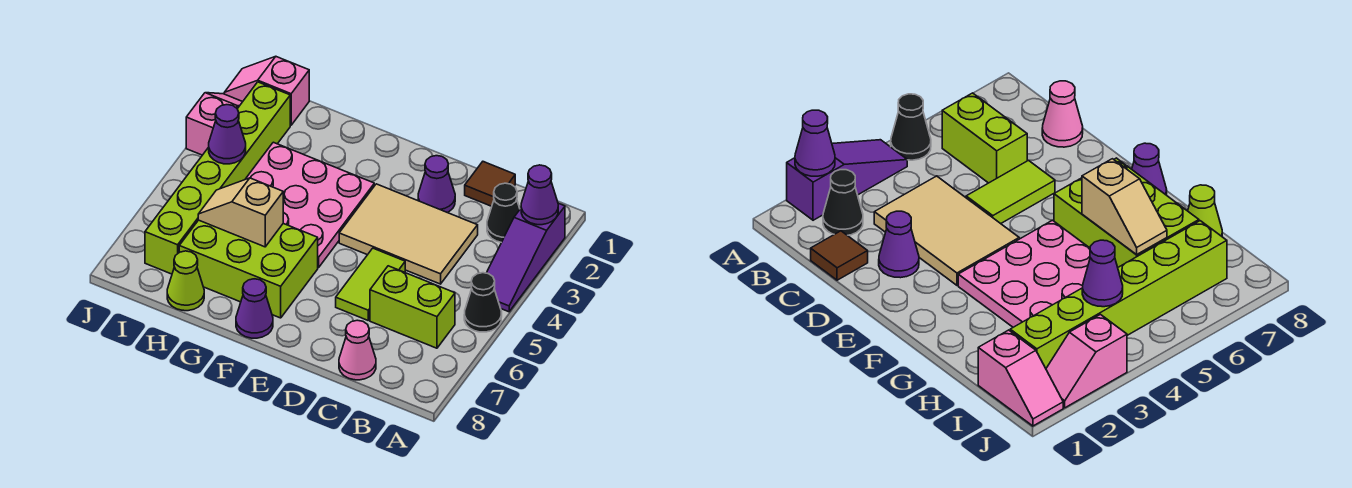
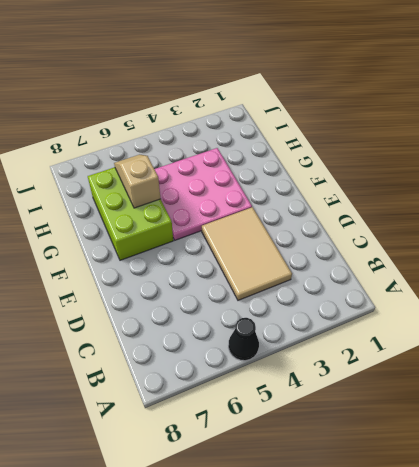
none -> purple 1x3 slope [487,203,565,312]
none -> black 1x1 cone [487,183,520,242]
none -> lime 1x2 brick [370,266,455,348]

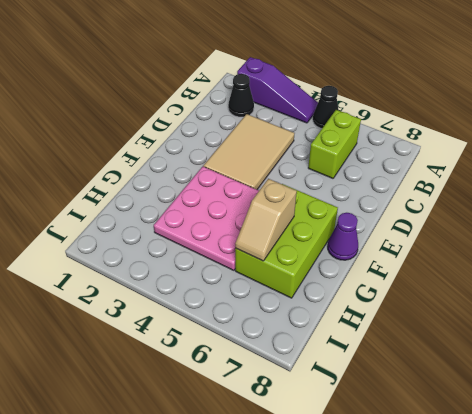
none -> brown 1x1 tile [465,162,515,206]
none -> pink 1x1 cone [339,320,376,380]
none -> purple 1x1 cone [418,156,455,213]

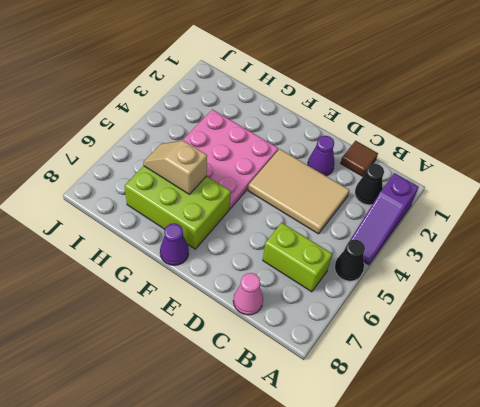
none -> lime 1x2 tile [336,248,405,320]
none -> lime 1x1 cone [167,251,204,311]
none -> pink 1x2 slope [224,57,309,125]

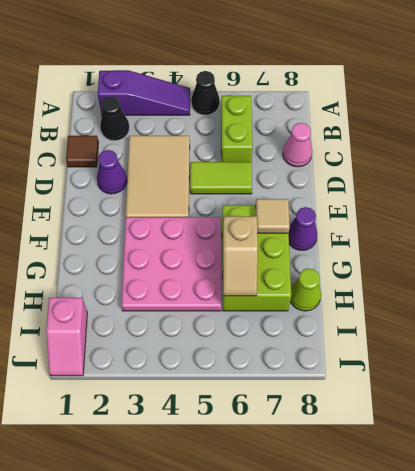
tan 1x1 tile [256,199,290,233] -> none
none -> lime 1x6 brick [145,82,290,274]
none -> pink 1x2 slope [186,93,242,155]
none -> purple 1x1 cone [521,165,558,225]

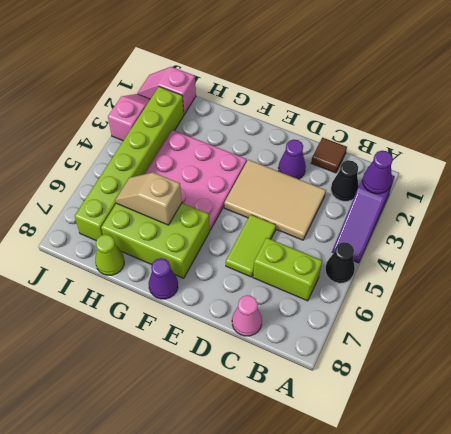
none -> purple 1x1 cone [209,105,246,164]

